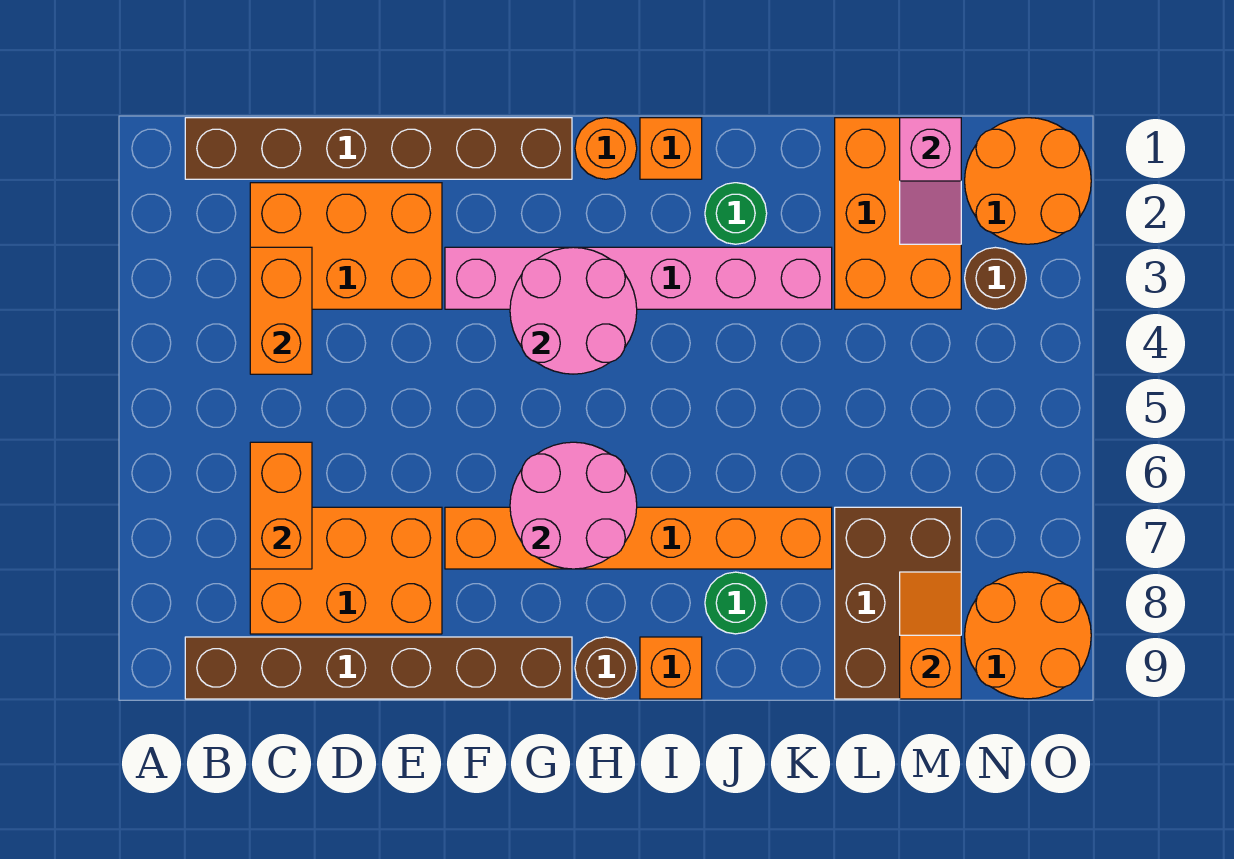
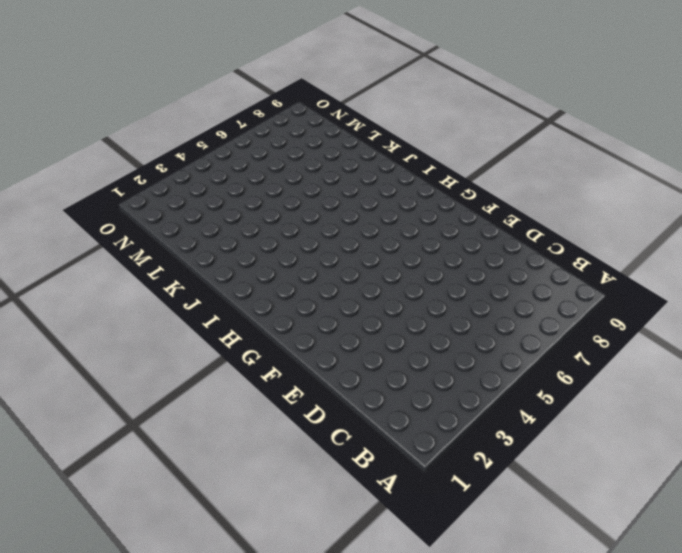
none -> brown 1x6 brick [185,118,572,179]
none -> brown 1x6 brick [185,637,572,699]
none -> orange 2x3 brick [250,183,442,309]

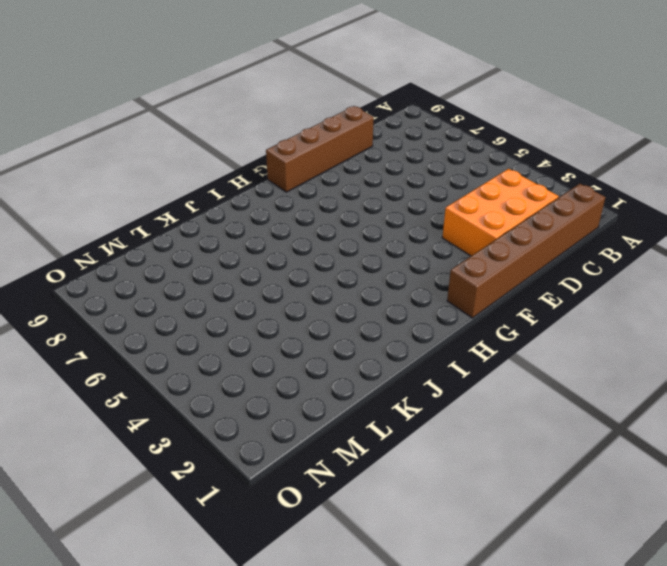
brown 1x4 brick [266,106,374,192] -> brown 1x6 brick [185,637,572,699]
none -> orange 2x3 brick [250,507,442,634]
none -> pink 1x6 brick [445,247,832,309]
none -> orange 1x6 brick [445,507,832,569]

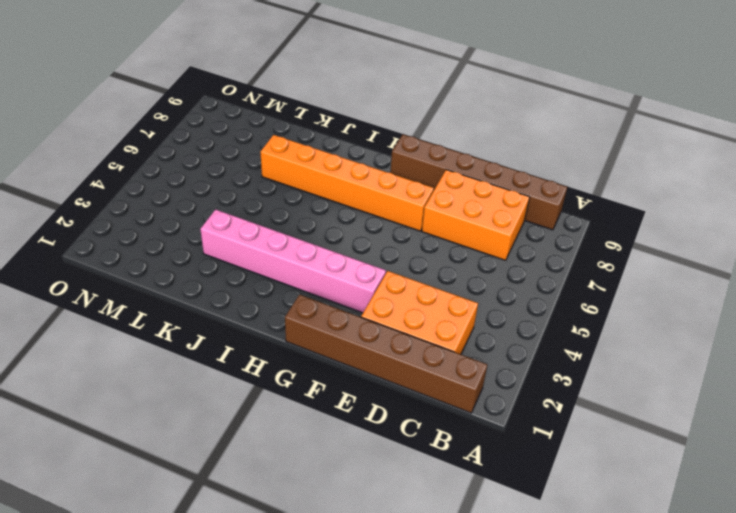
none -> orange 1x1 round brick [575,118,637,179]
none -> brown 1x1 round brick [575,637,637,699]
none -> orange 1x1 brick [640,118,702,179]

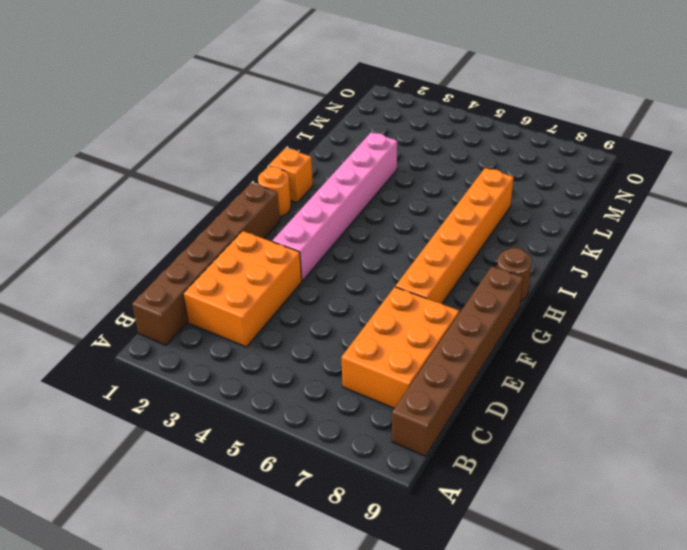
none -> orange 1x1 brick [640,637,702,699]
none -> green 1x1 round brick [705,183,767,244]
none -> green 1x1 round brick [705,572,767,634]

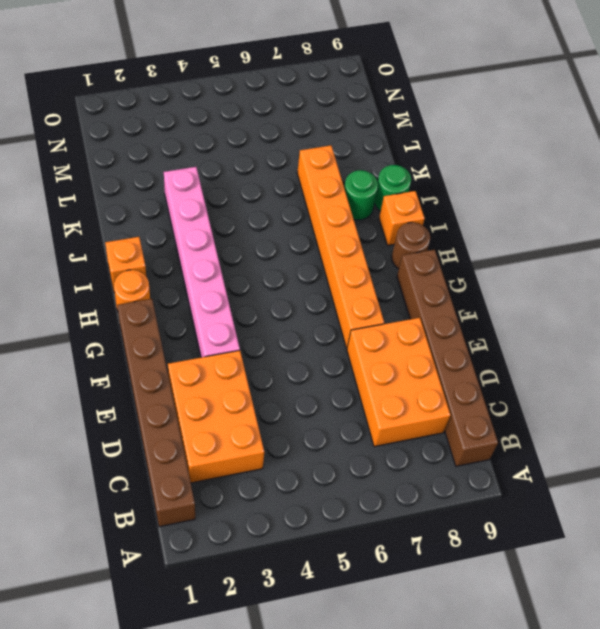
green 1x1 round brick [374,165,411,211] -> green 1x1 round brick moved to [705,183,767,244]
none -> orange 2x3 brick [835,118,961,309]
none -> brown 2x3 brick [835,507,961,699]
none -> orange 2x2 round brick [965,118,1091,244]

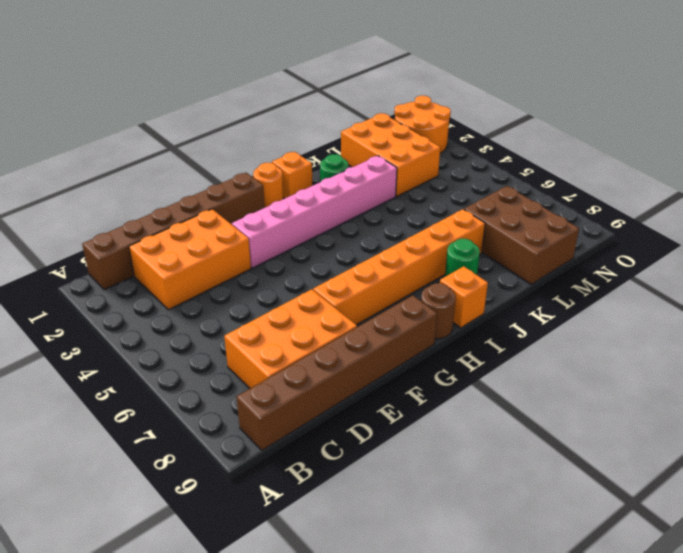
none -> brown 1x1 round brick [965,247,1026,309]
none -> orange 2x2 round brick [965,572,1091,699]
none -> orange 1x2 brick [250,247,312,374]

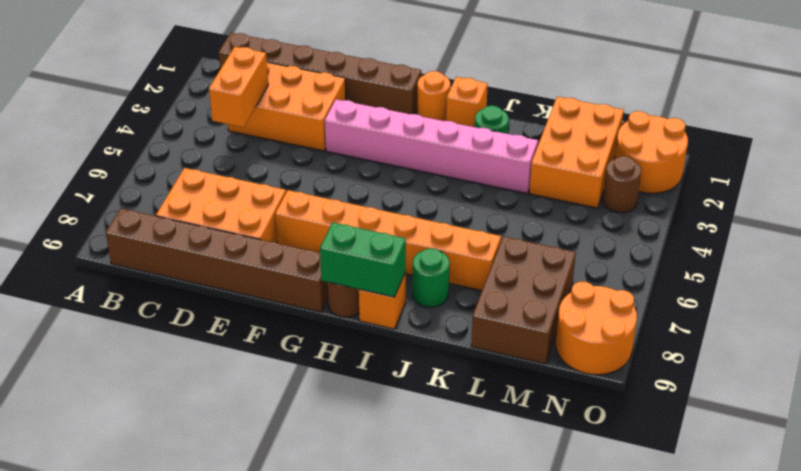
green 1x2 brick [320,222,406,297] -> none
none -> orange 1x2 brick [250,442,312,569]
none -> pink 2x2 round brick [510,247,637,374]
none -> pink 2x2 round brick [510,442,637,569]

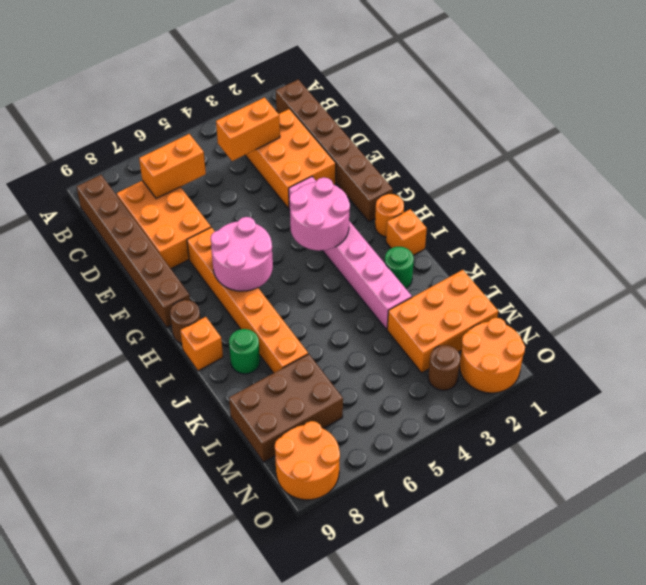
none -> pink 1x2 slope [900,118,961,244]
none -> orange 1x2 slope [900,572,961,699]

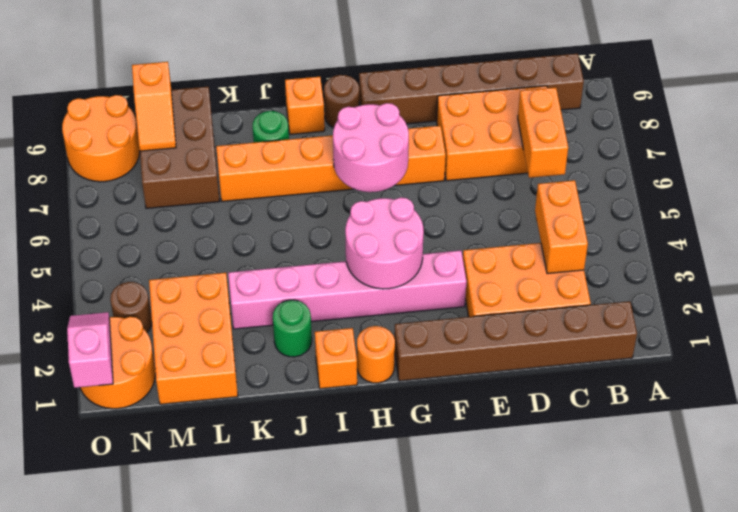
pink 1x2 slope [67,312,113,388] -> pink 1x2 slope moved to [900,118,961,244]

